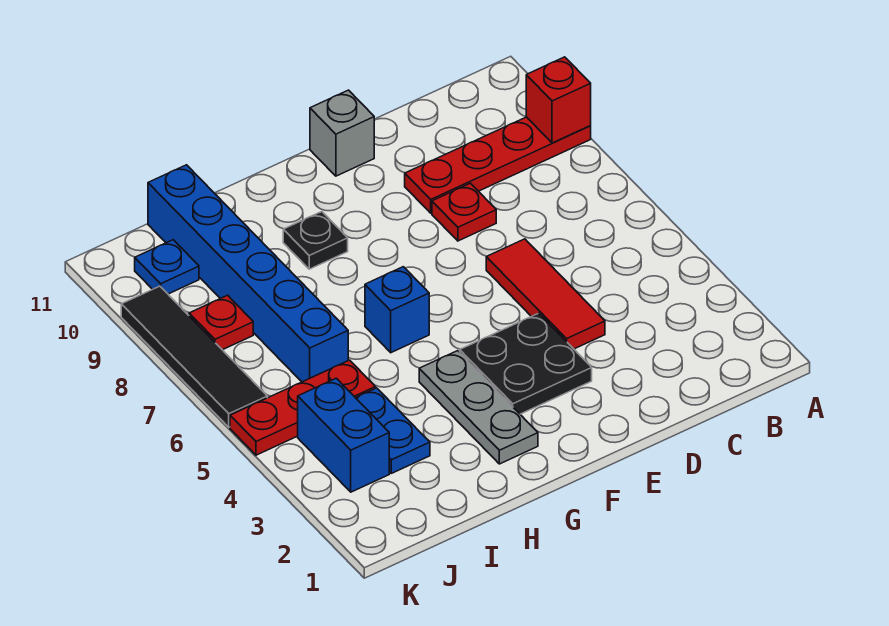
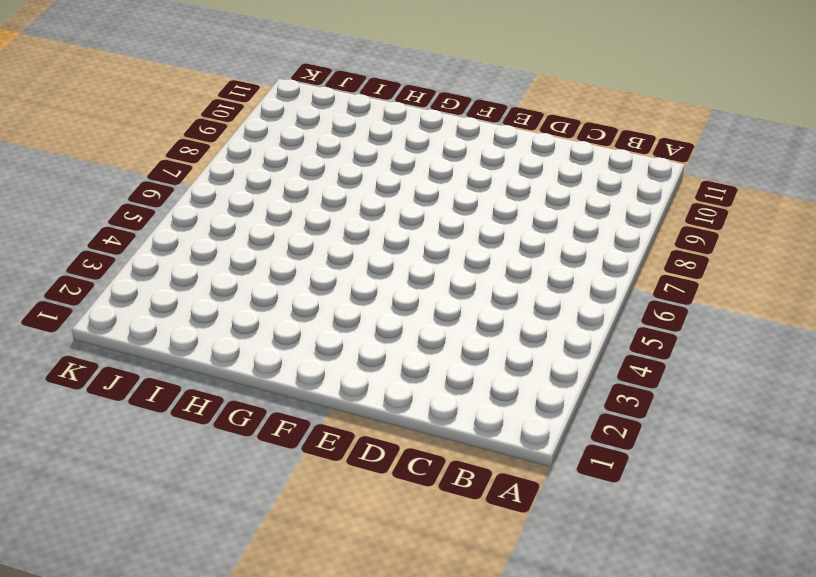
none -> red 1x4 plate [405,117,591,213]
none -> red 1x3 tile [486,239,605,349]
none -> red 1x1 plate [432,183,496,241]

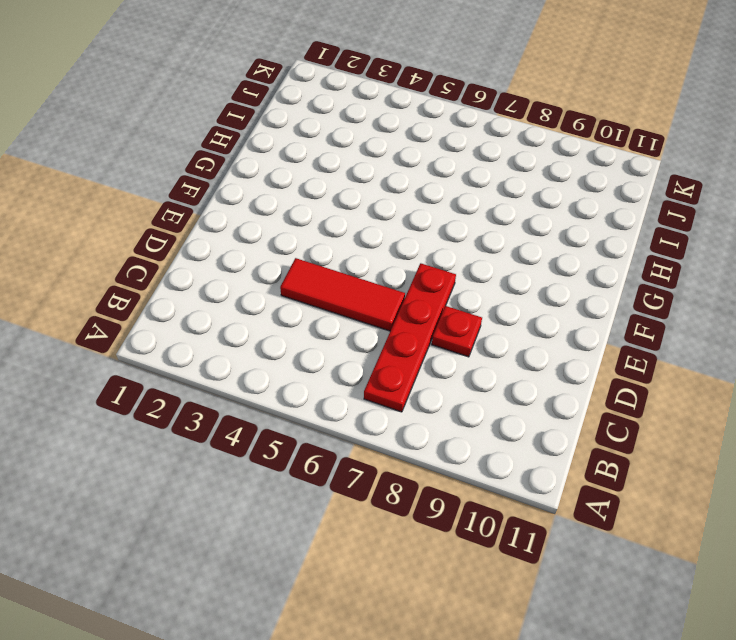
red 1x4 plate [364,263,456,412] -> red 1x4 plate moved to [405,117,591,213]
none -> black 2x2 plate [460,313,592,414]
none -> grey 1x1 brick [310,90,374,176]
none -> grey 1x3 plate [419,351,538,464]

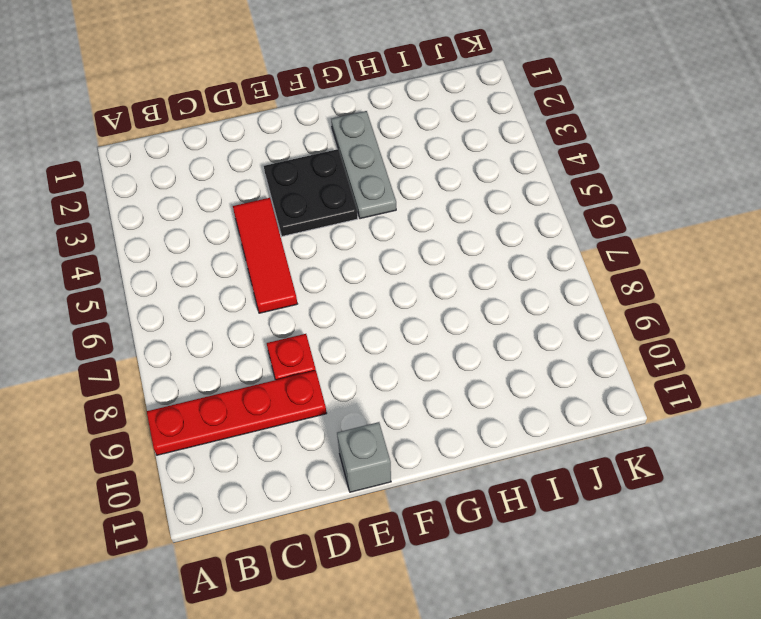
none -> blue 1x1 brick [365,267,429,353]
none -> black 1x1 plate [283,212,348,269]
none -> blue 1x2 plate [356,388,430,473]

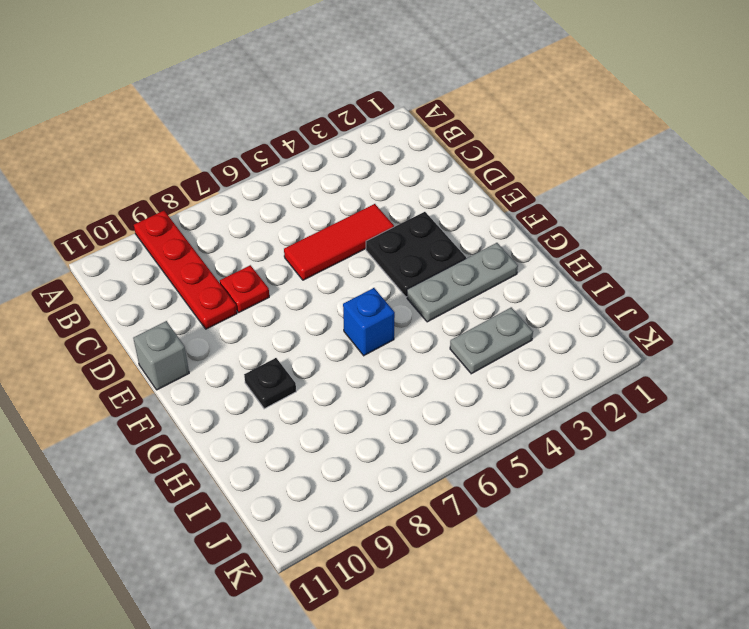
grey 1x2 plate [450,307,533,374] -> blue 1x2 plate [356,388,430,473]
none -> red 1x3 plate [230,360,376,455]
none -> blue 1x6 brick [148,165,348,382]
none -> blue 1x2 brick [298,378,389,492]

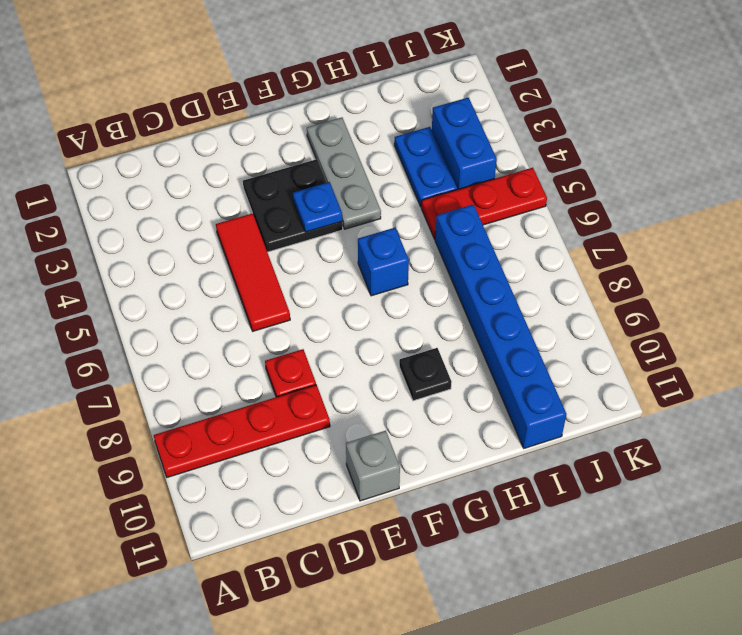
blue 1x1 plate [293,182,342,232] -> blue 1x1 plate moved to [135,240,199,294]
none -> red 1x1 plate [189,295,253,350]
none -> black 1x4 tile [121,286,267,427]
none -> red 1x1 brick [526,57,591,143]

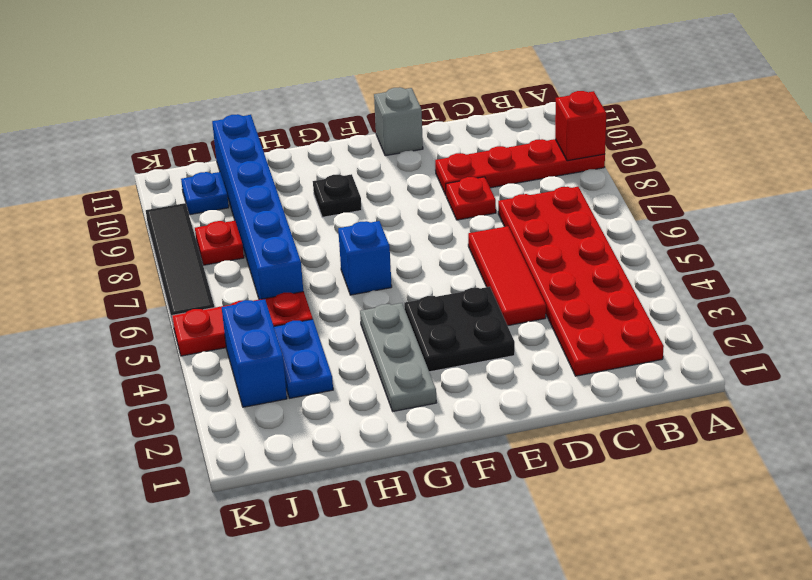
red 2x6 plate [498,187,664,376] -> none

